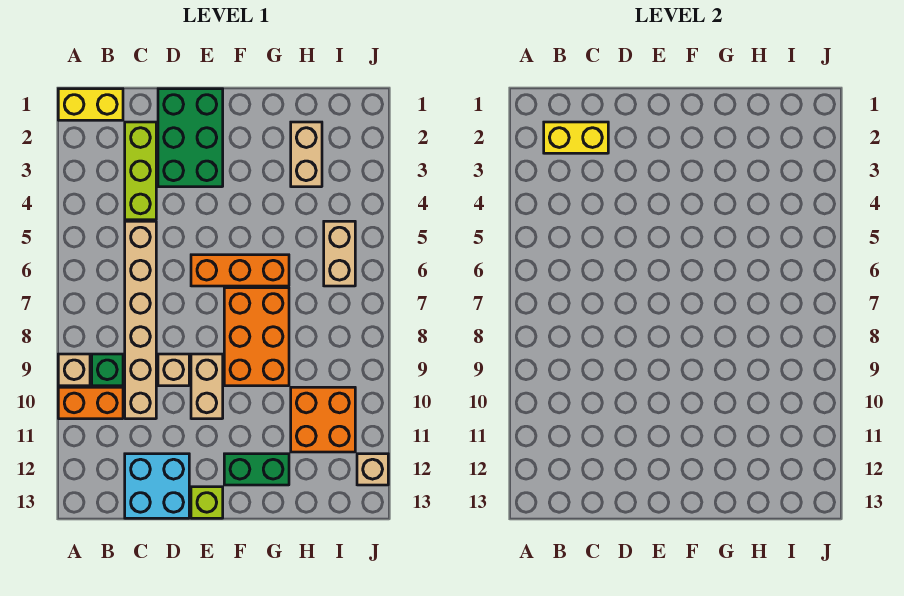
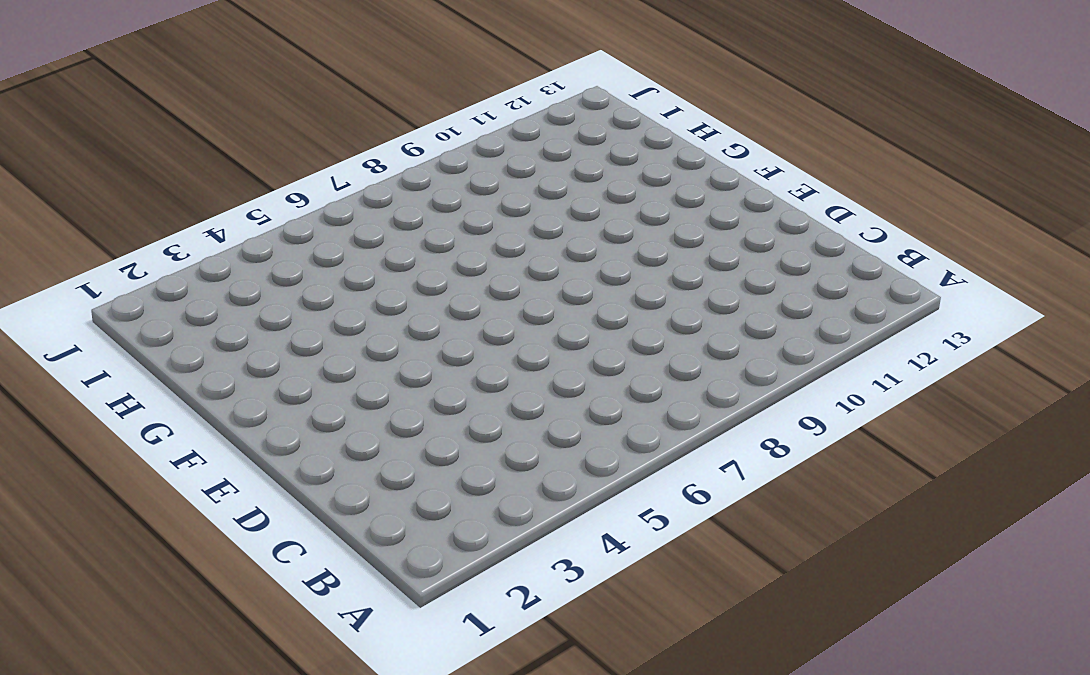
none -> yellow 1x2 brick [58,89,123,120]
none -> tan 1x1 brick [58,354,90,386]
none -> orange 1x2 brick [58,387,123,419]

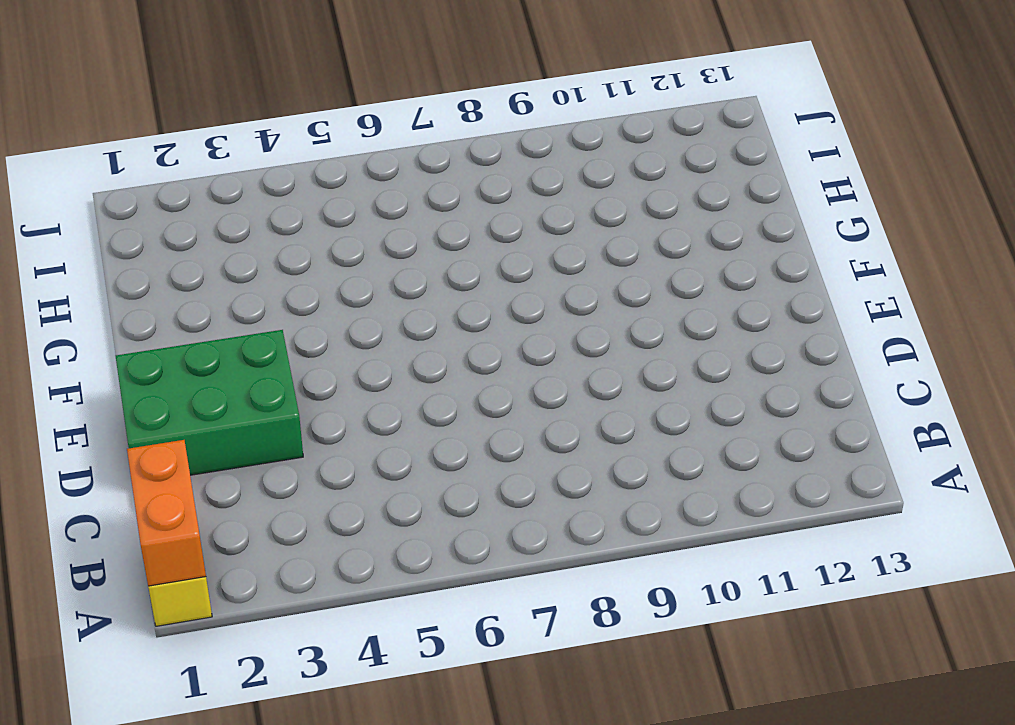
orange 1x2 brick [127,440,206,586] -> orange 1x2 brick moved to [58,387,123,419]
none -> tan 1x1 brick [58,354,90,386]
none -> green 1x1 brick [92,354,123,386]
none -> lime 1x3 brick [125,122,156,220]

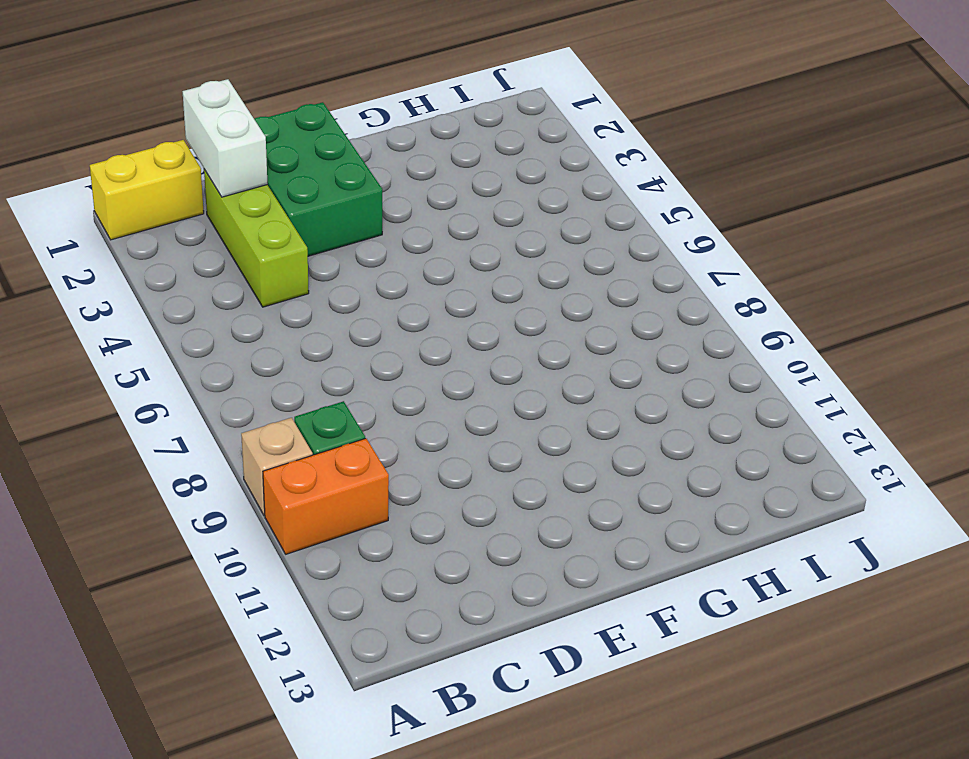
white 1x2 brick [183,79,268,197] -> yellow 1x2 brick [544,122,608,153]
none -> tan 1x6 brick [125,221,156,419]
none -> cyan 2x2 brick [125,454,189,518]
none -> tan 1x1 brick [158,354,189,386]

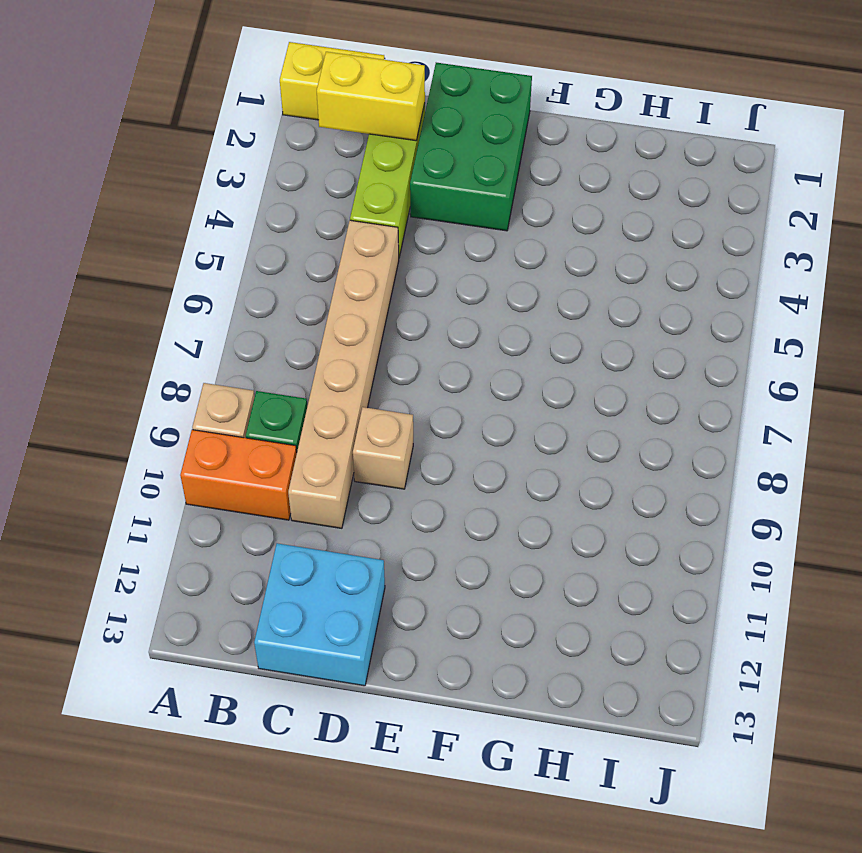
none -> orange 1x3 brick [191,255,289,286]
none -> tan 1x2 brick [191,354,223,419]
none -> lime 1x1 brick [191,487,223,518]

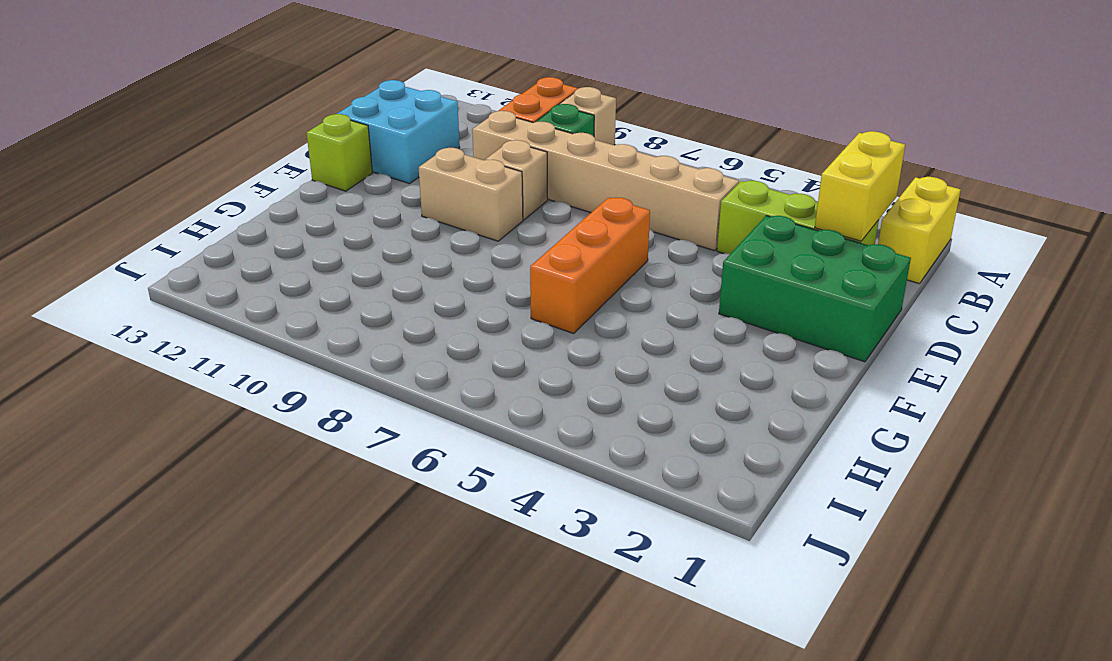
none -> orange 2x3 brick [224,288,289,386]
none -> green 1x2 brick [224,454,289,485]
none -> tan 1x2 brick [291,122,322,187]

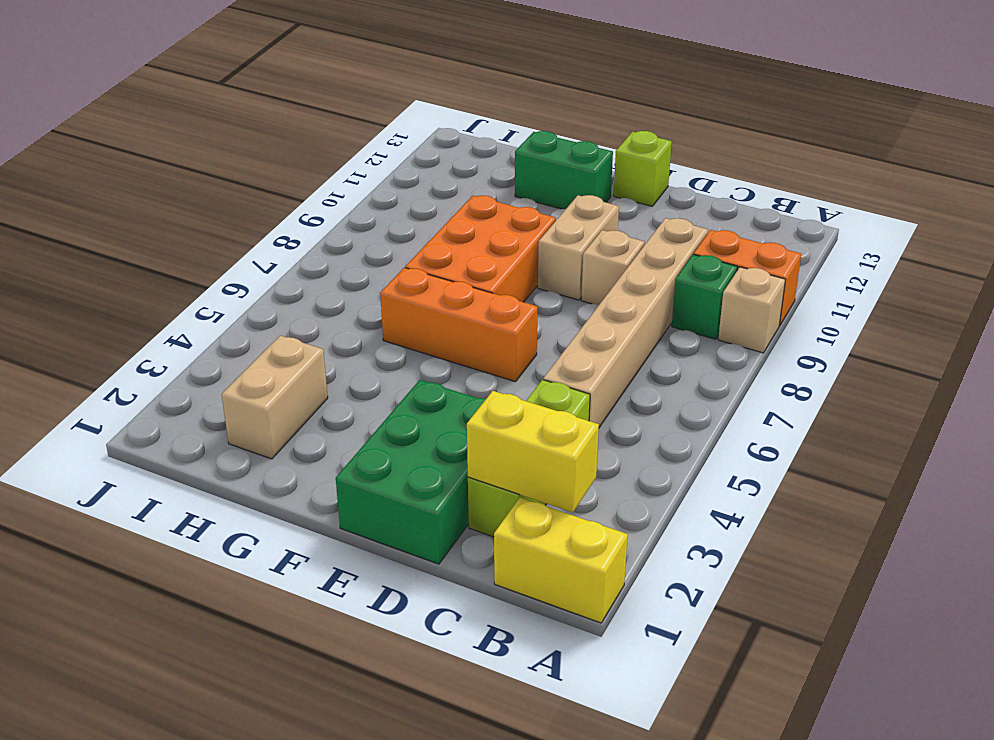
none -> cyan 2x2 brick [125,454,189,518]
none -> orange 2x2 brick [291,387,355,452]
none -> tan 1x2 brick [324,221,355,286]

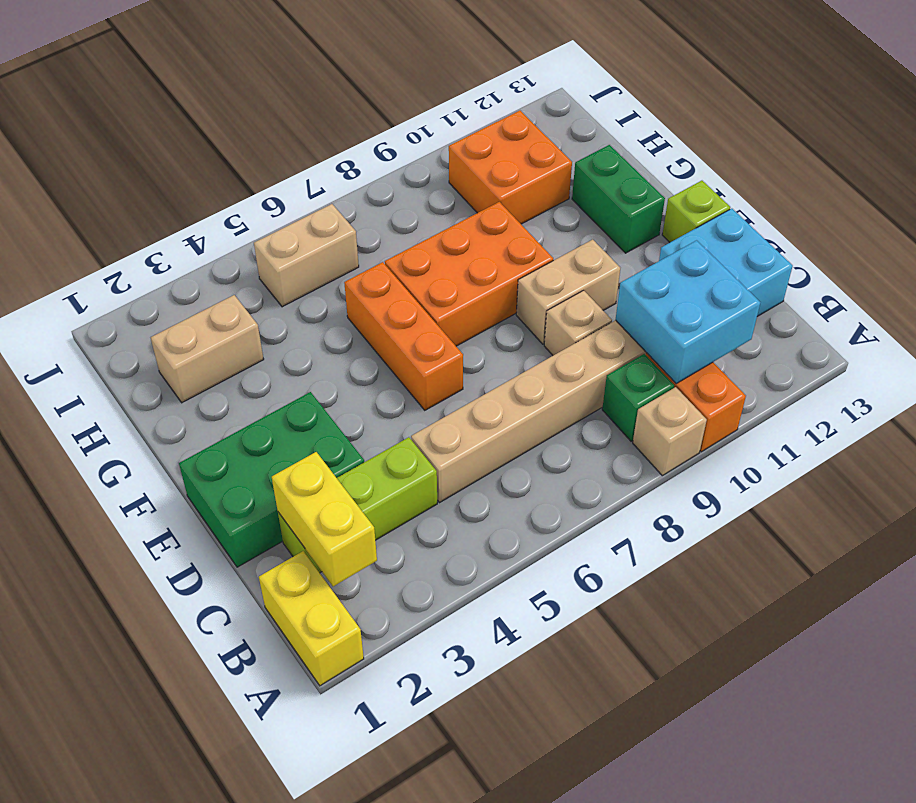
cyan 2x2 brick [616,240,760,383] -> none
none -> tan 1x1 brick [357,454,388,485]

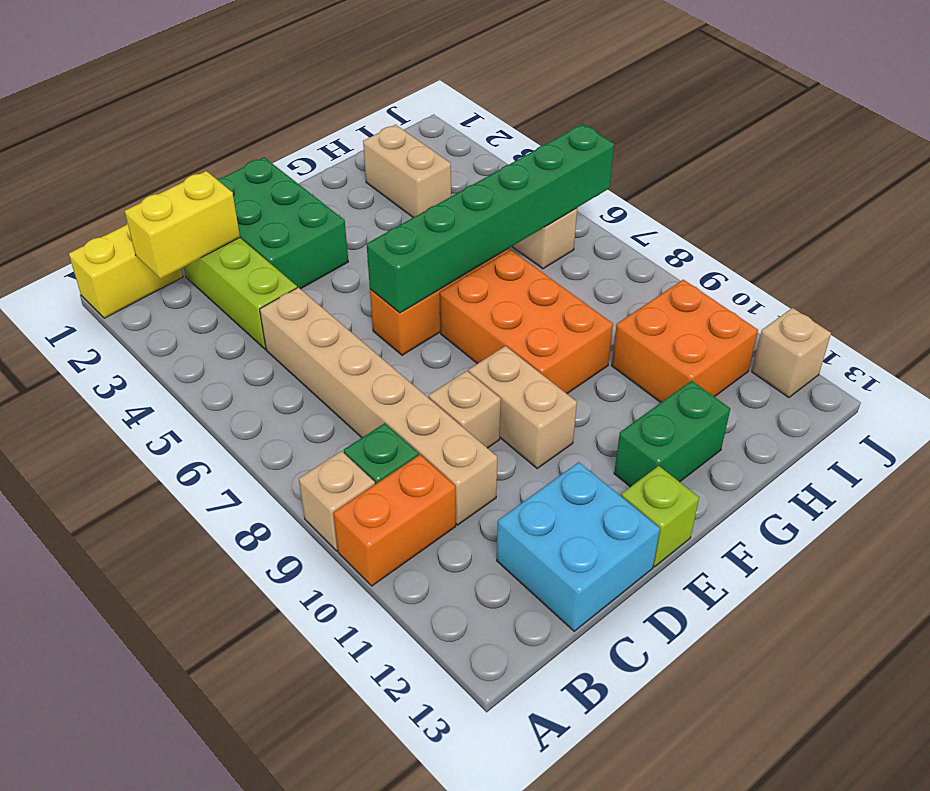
green 1x6 brick [367,124,614,313] -> none

